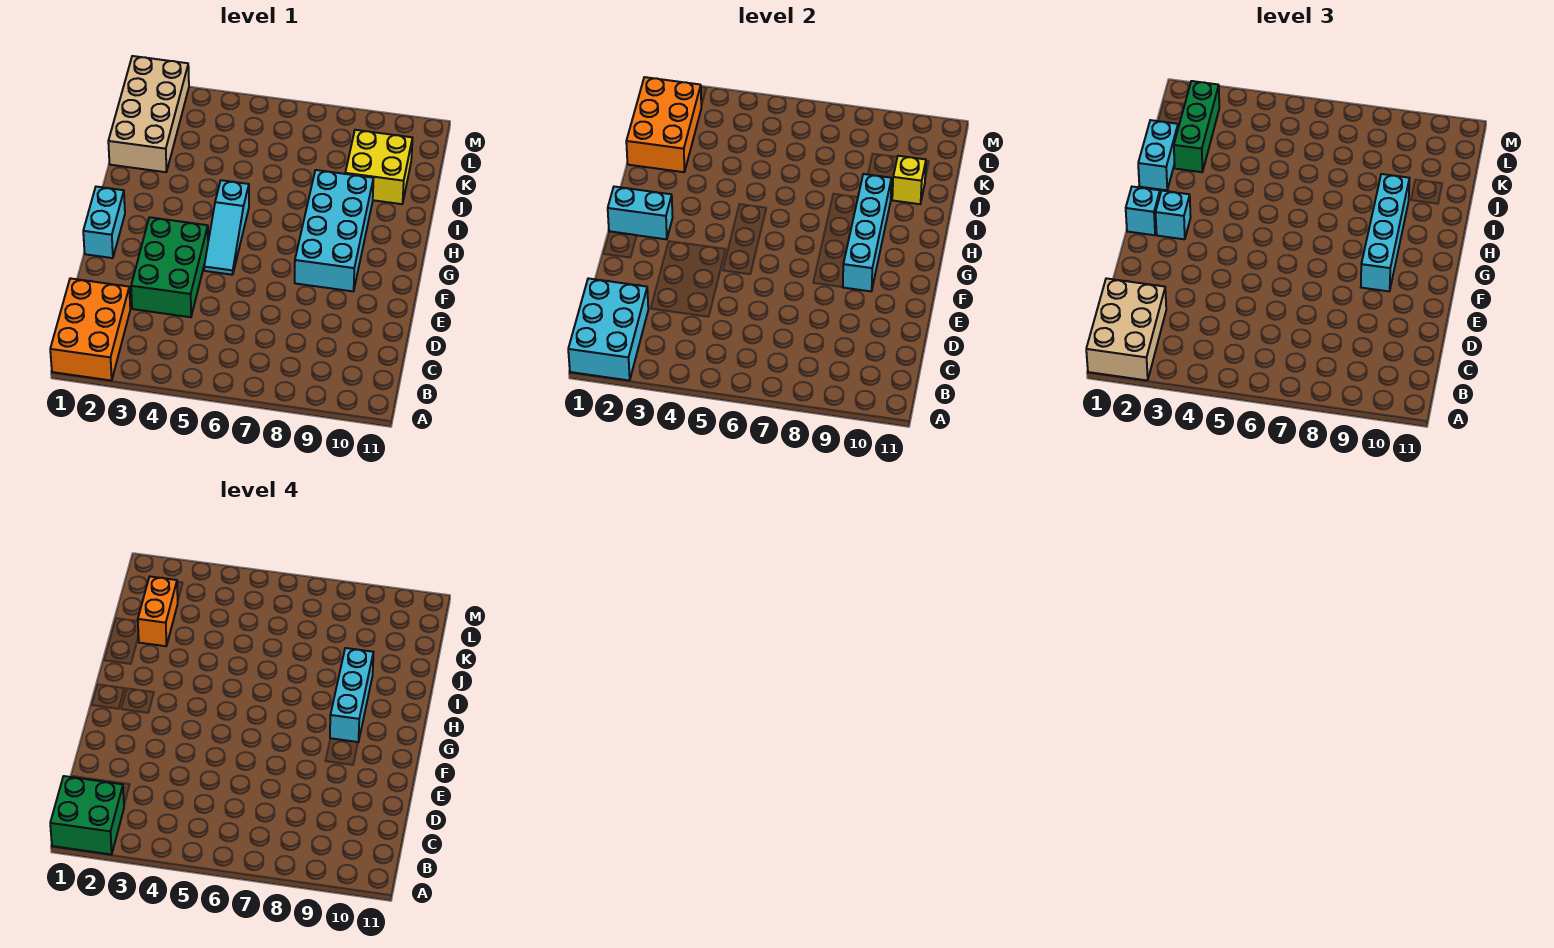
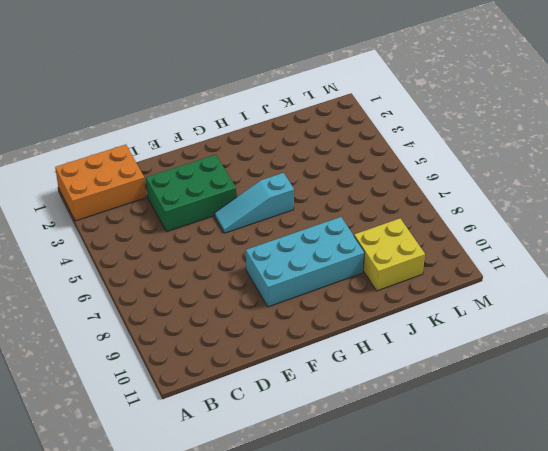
none -> cyan 1x2 brick [83,187,125,258]
none -> tan 2x4 brick [108,56,189,172]
none -> cyan 2x3 brick [568,278,648,381]

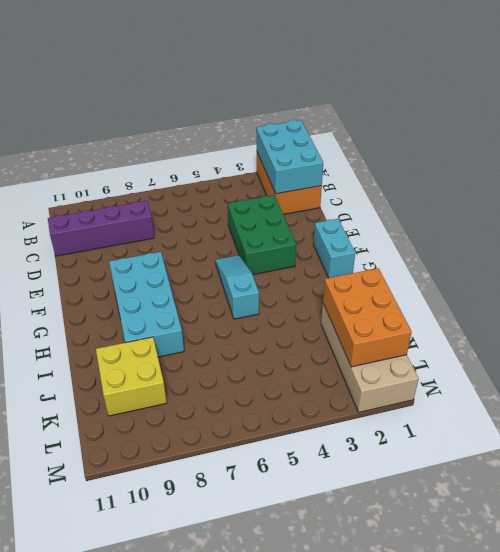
purple 1x4 brick [48,201,154,256] -> none
none -> cyan 1x4 brick [843,174,892,291]
none -> cyan 1x2 brick [608,187,673,239]
none -> yellow 1x1 brick [892,156,926,204]

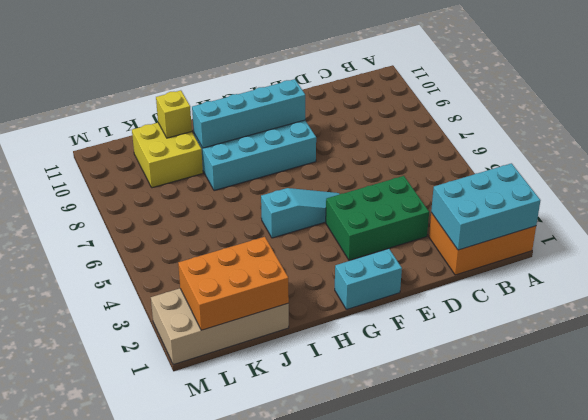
none -> cyan 1x2 brick [608,187,673,239]
none -> tan 2x3 brick [1086,278,1166,381]
none -> cyan 1x4 brick [1361,174,1410,291]

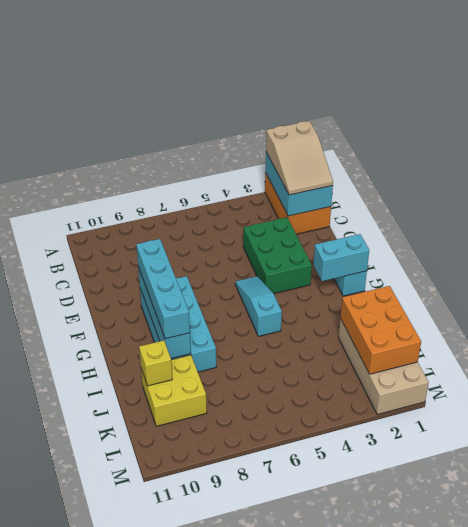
tan 2x3 slope [266,121,333,195] -> tan 2x3 brick [1086,278,1166,381]
none -> cyan 1x1 brick [1126,187,1160,235]
none -> cyan 1x1 brick [1156,191,1191,239]
none -> cyan 1x2 brick [1138,120,1178,190]

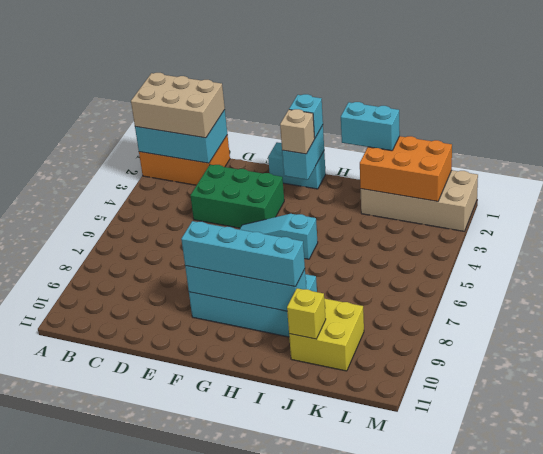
tan 1x1 brick [280,109,315,154] -> cyan 1x1 brick [1156,191,1191,239]
none -> green 1x3 brick [1174,81,1219,172]
none -> green 2x2 brick [50,776,124,855]
none -> cyan 1x3 brick [330,648,374,742]

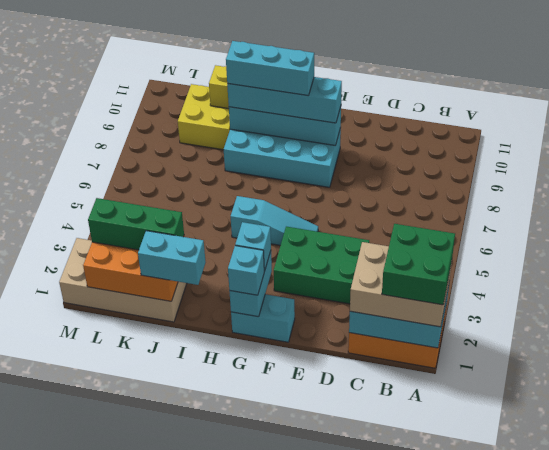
none -> orange 1x2 brick [138,577,178,646]

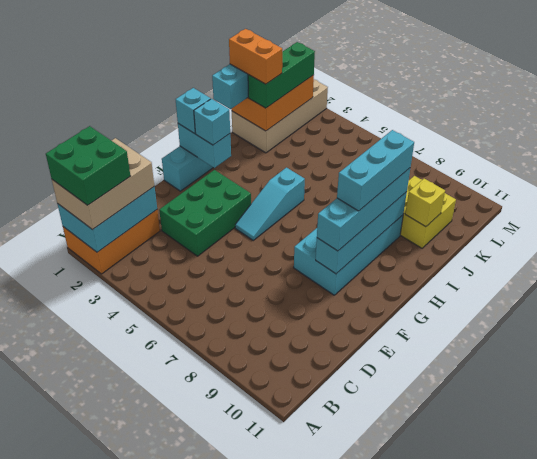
orange 1x2 brick [229,29,282,84] -> orange 1x2 brick turned to [138,577,178,646]

